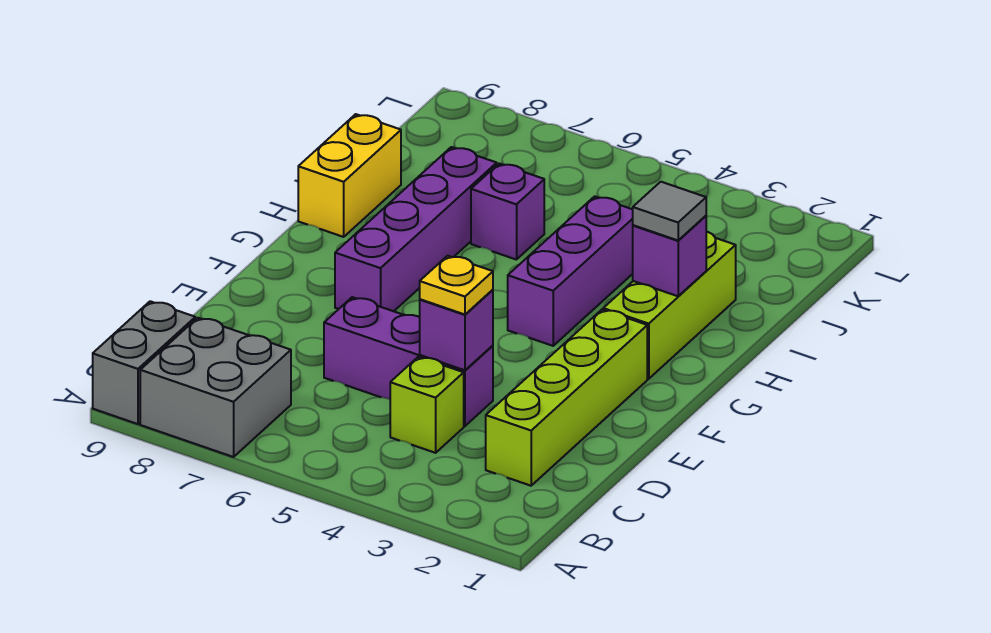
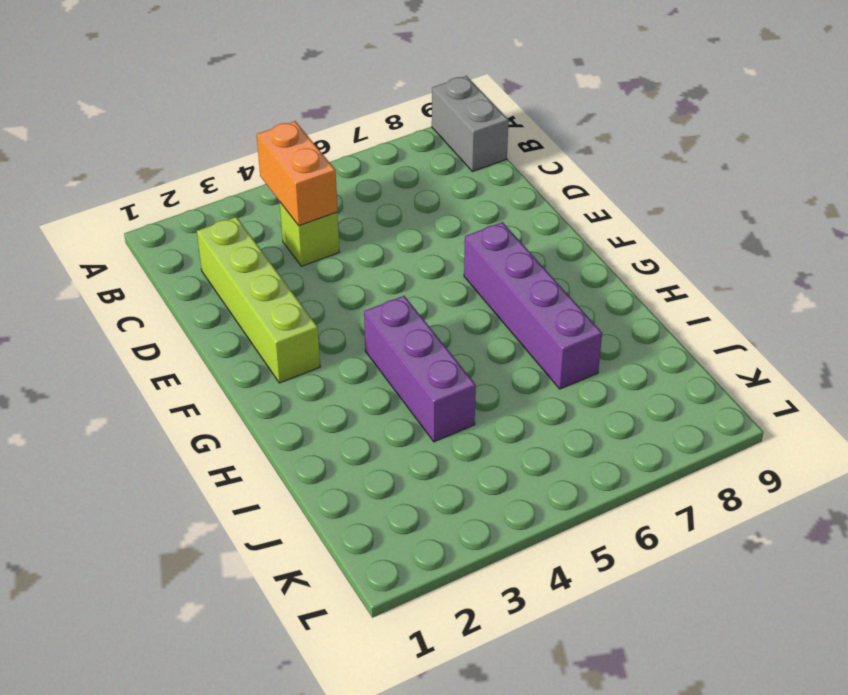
orange 1x2 brick [257,121,338,226] -> none
none -> grey 2x2 brick [140,318,291,457]
none -> purple 1x3 brick [324,297,493,426]
none -> lime 1x3 brick [603,232,736,379]

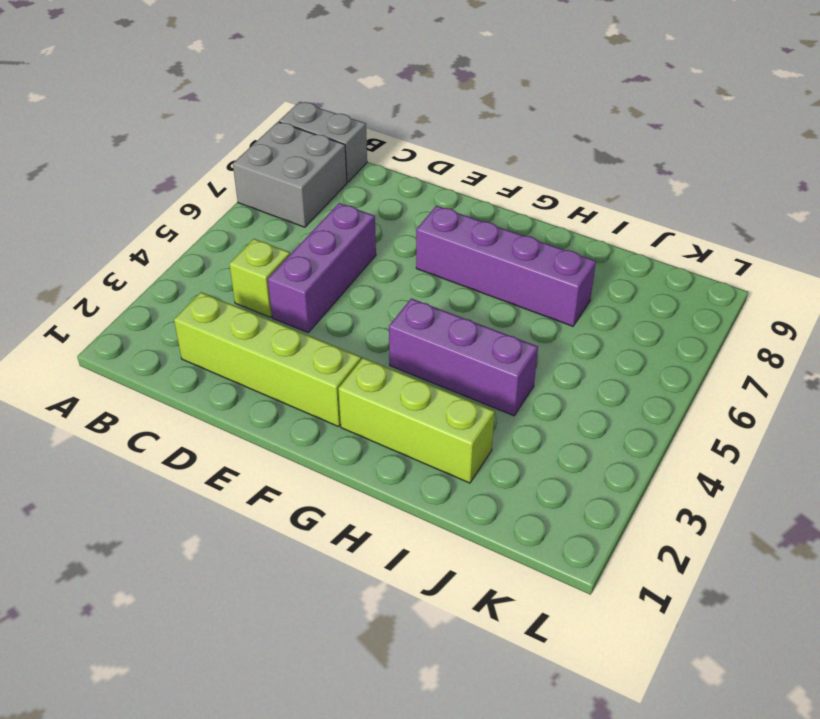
none -> yellow 1x2 brick [298,114,401,237]
none -> purple 1x1 brick [471,164,544,260]
none -> purple 1x1 brick [420,290,493,370]

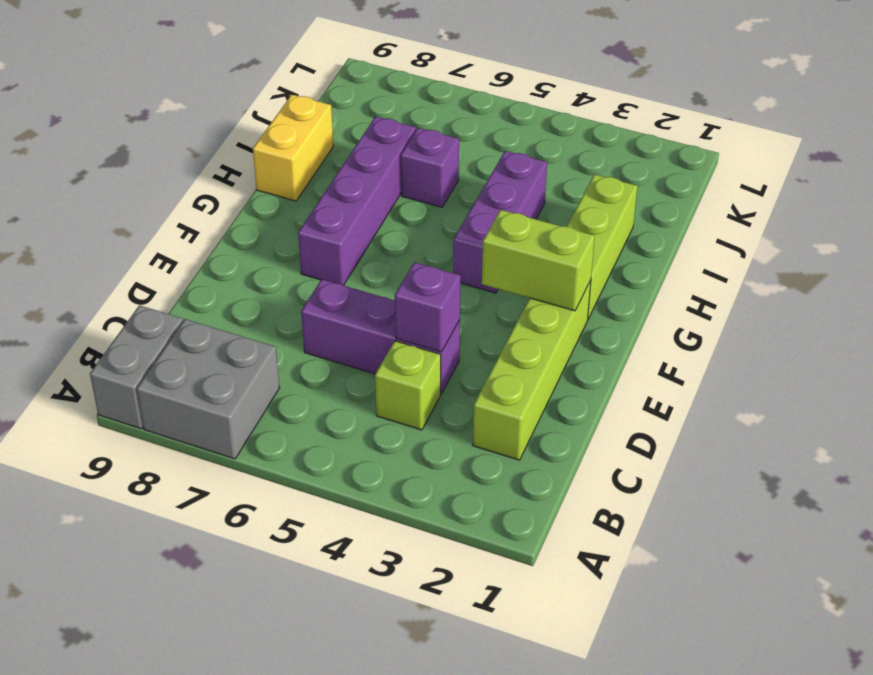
lime 1x2 brick [482,210,595,311] -> none
none -> purple 1x1 brick [633,216,706,296]
none -> yellow 1x1 plate [420,256,493,314]
none -> grey 1x1 tile [633,182,706,240]

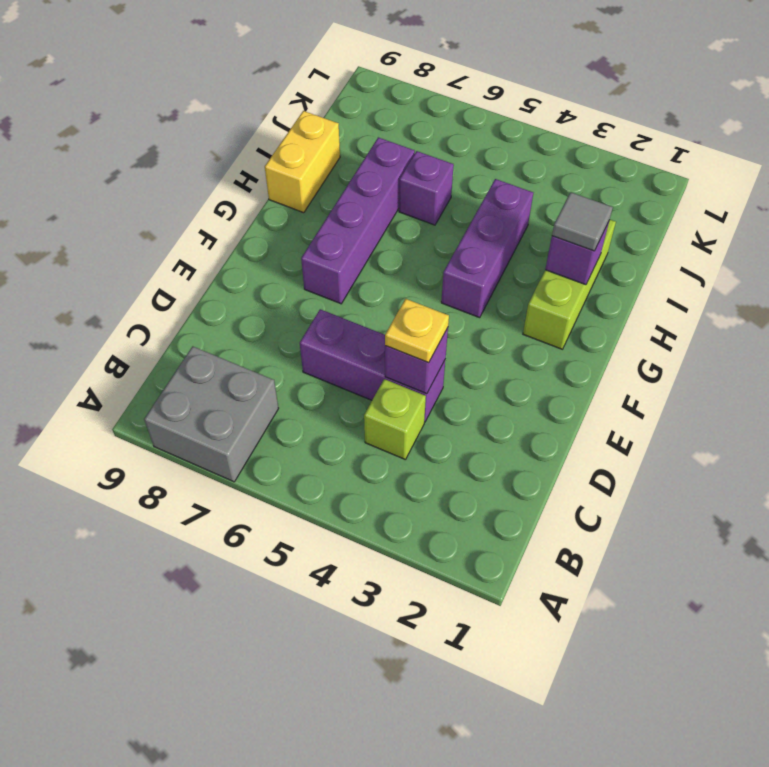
none -> grey 1x2 brick [93,301,195,424]
none -> lime 1x4 brick [486,310,647,486]

